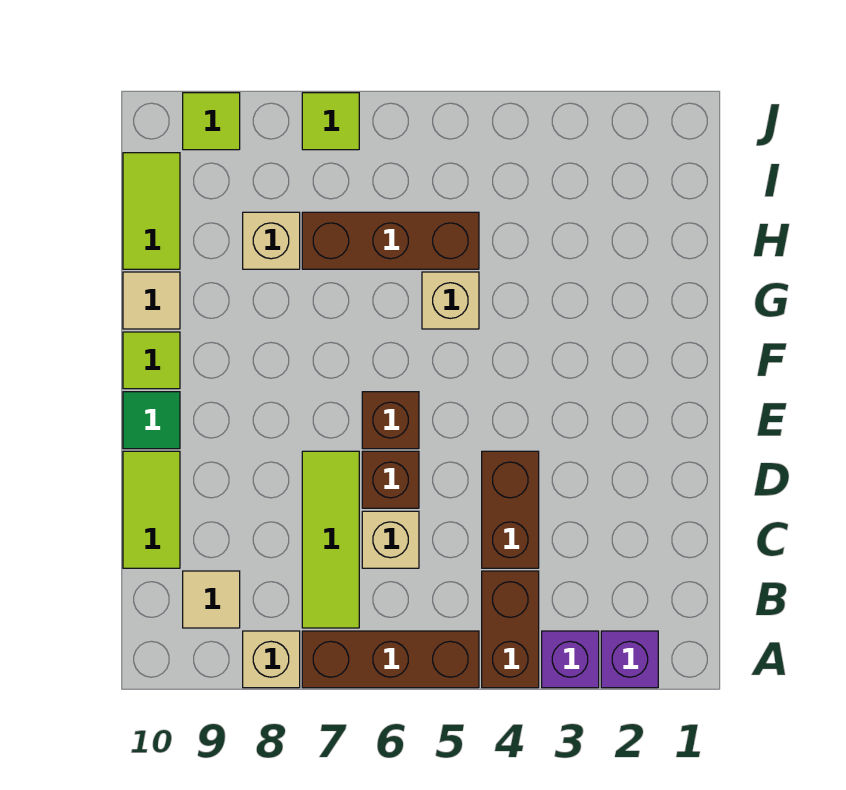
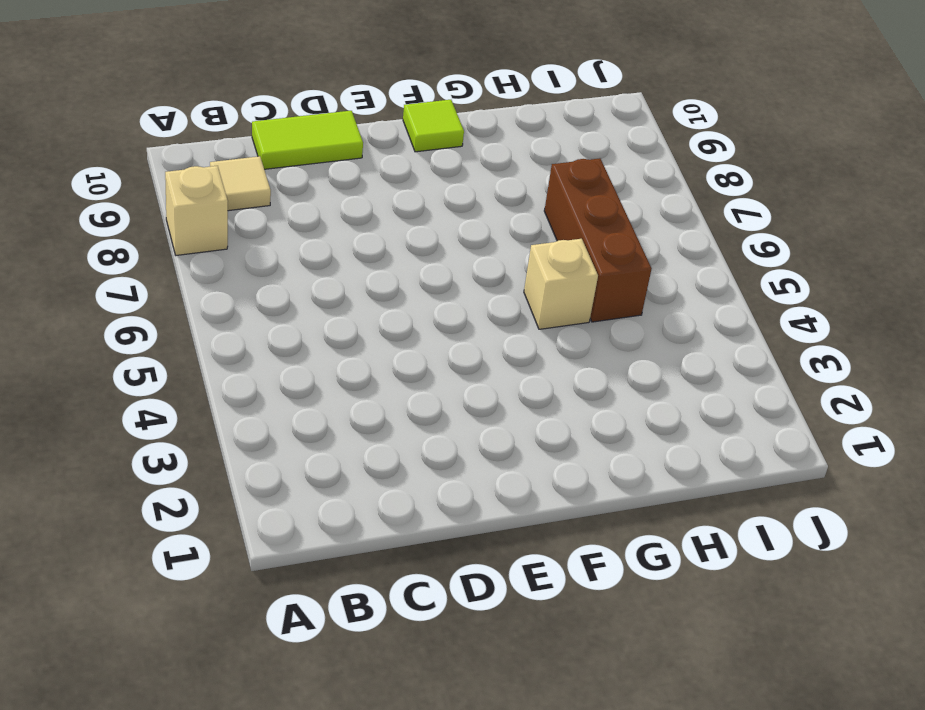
none -> purple 1x1 brick [601,631,658,688]
none -> purple 1x1 brick [542,631,599,688]
none -> brown 1x2 brick [482,571,539,688]

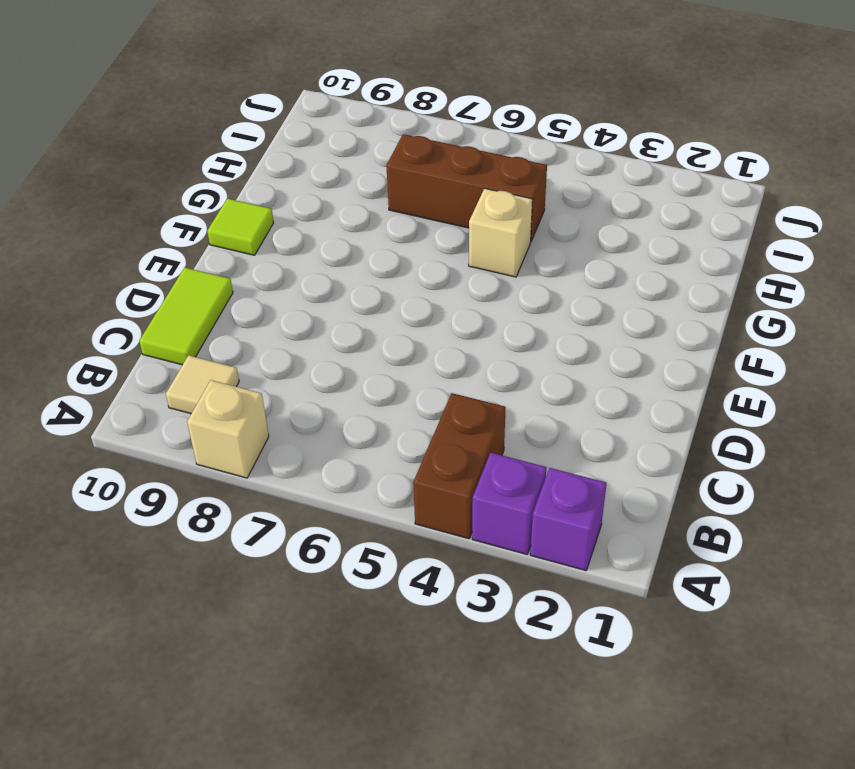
none -> brown 1x3 brick [302,631,479,688]
none -> lime 1x3 tile [302,451,359,628]
none -> brown 1x2 brick [482,451,539,568]

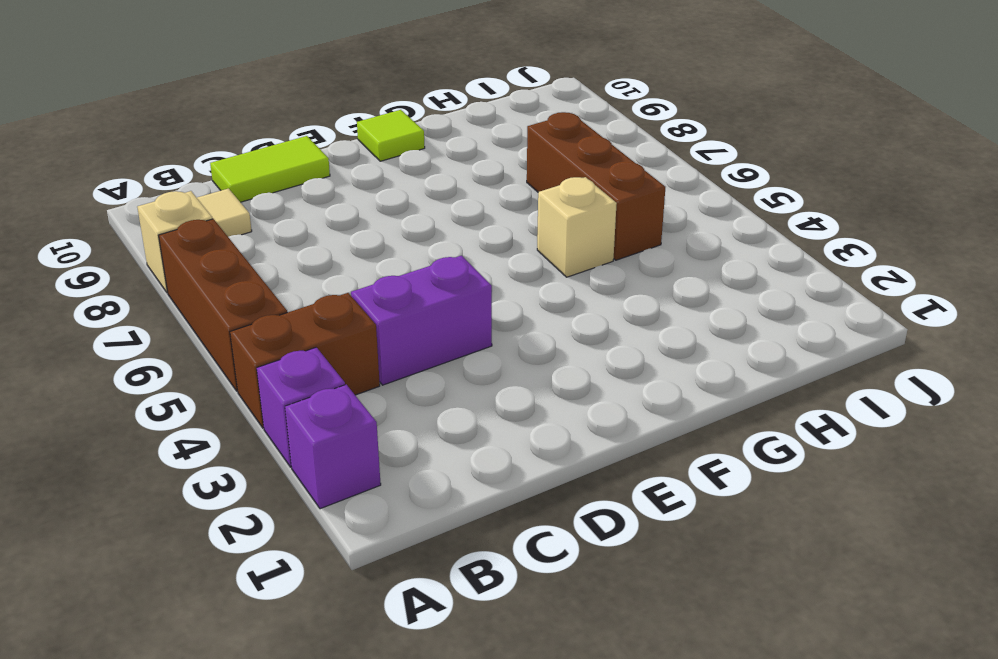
purple 1x2 brick [351,256,492,385] -> brown 1x2 brick [482,451,539,568]
none -> lime 1x3 tile [302,451,359,628]
none -> tan 1x1 brick [362,511,419,568]
none -> brown 1x1 brick [362,451,419,508]

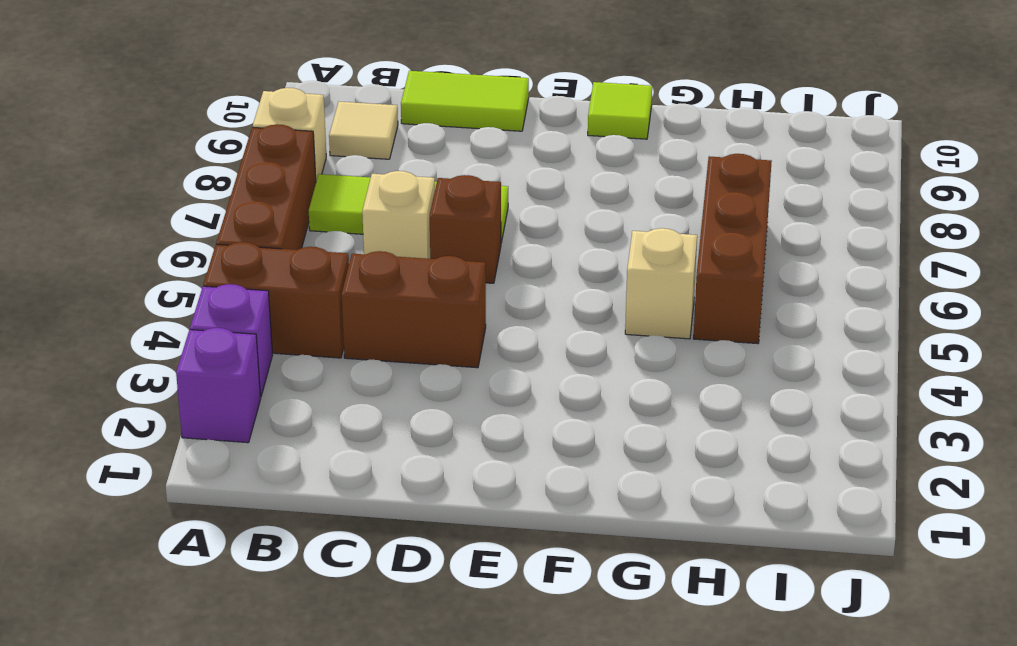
none -> brown 1x1 brick [362,392,419,449]
none -> green 1x1 tile [123,392,180,449]
none -> tan 1x1 tile [123,272,180,329]

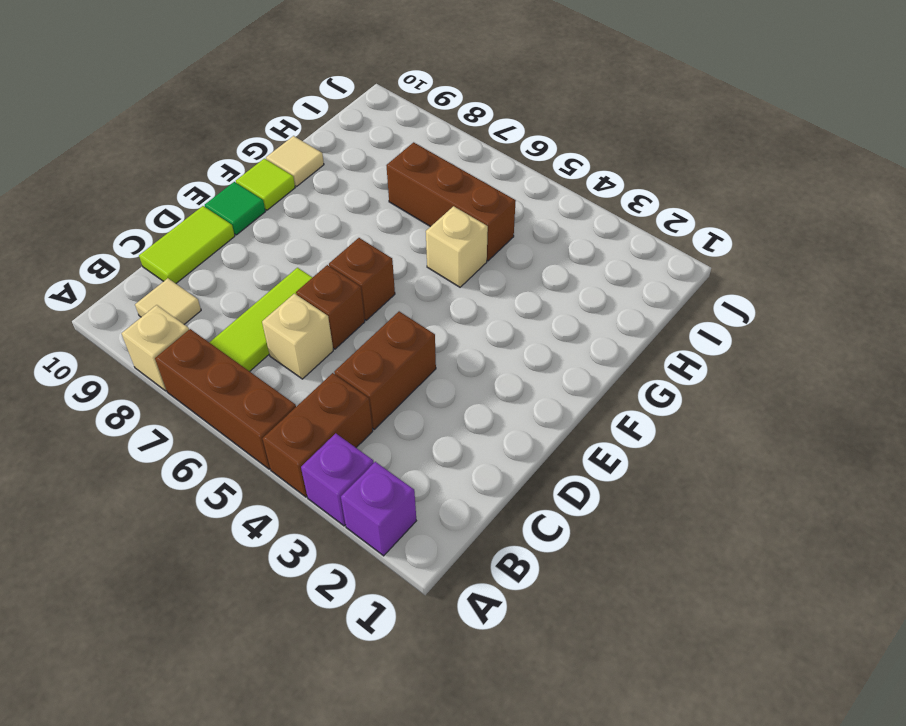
none -> tan 1x1 brick [243,212,300,269]
none -> lime 1x2 tile [123,153,180,269]
none -> lime 1x1 tile [302,93,359,150]

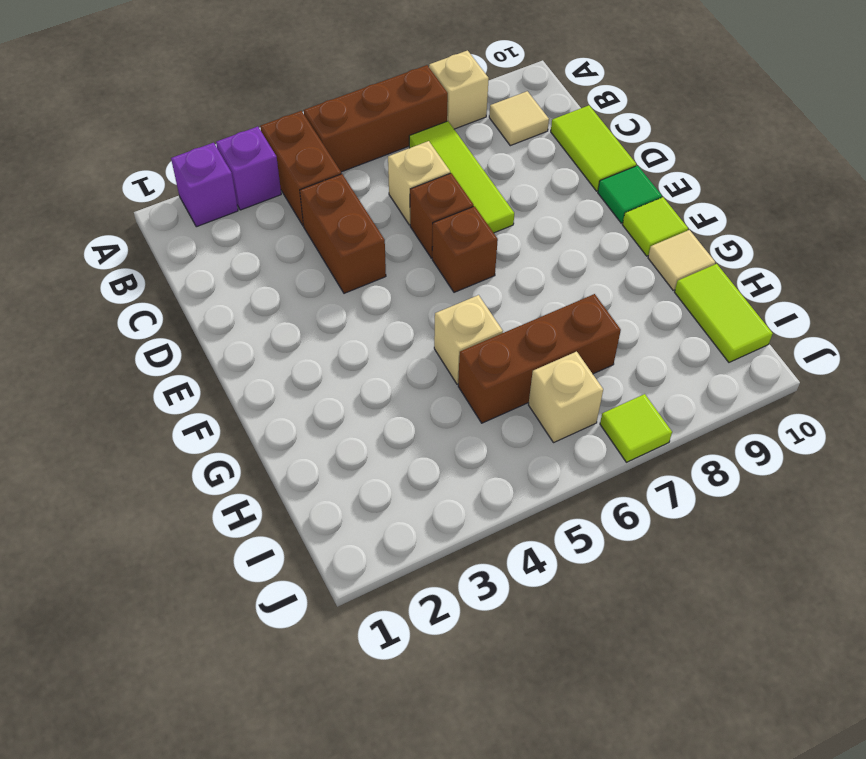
tan 1x1 brick [529,352,603,442] -> tan 1x1 brick moved to [243,212,300,269]
none -> lime 1x1 tile [183,93,240,150]

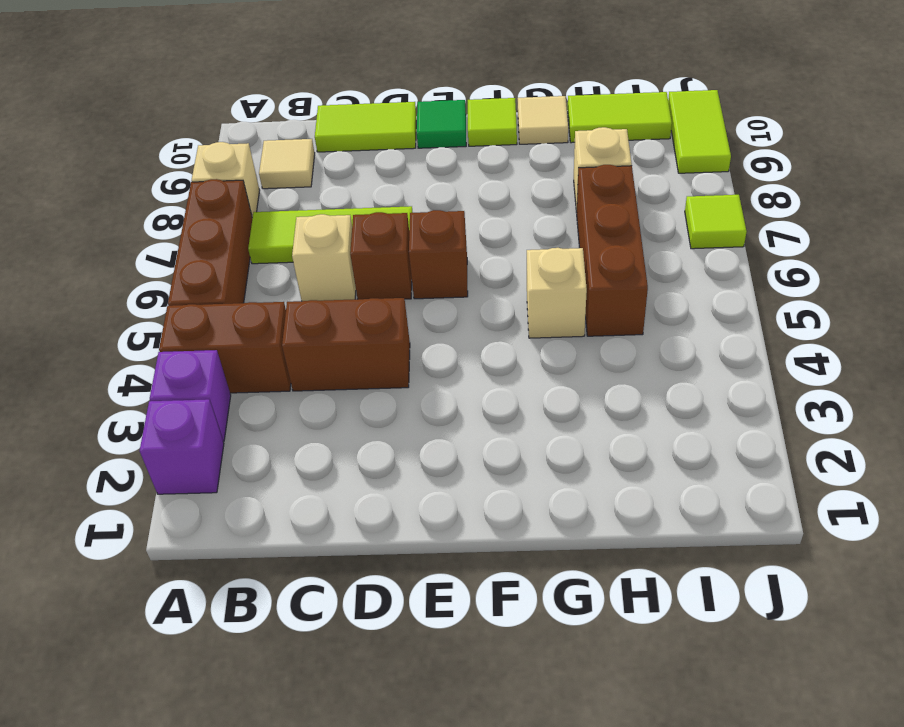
lime 1x2 tile [668,90,731,173] -> lime 1x1 tile [183,93,240,150]

